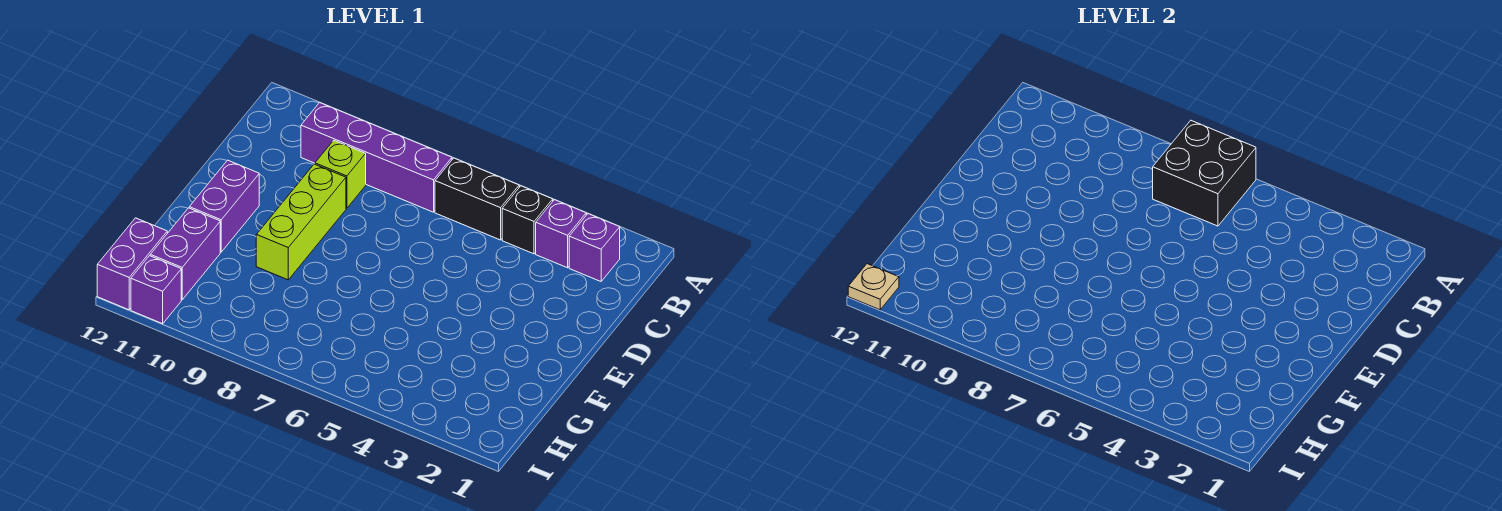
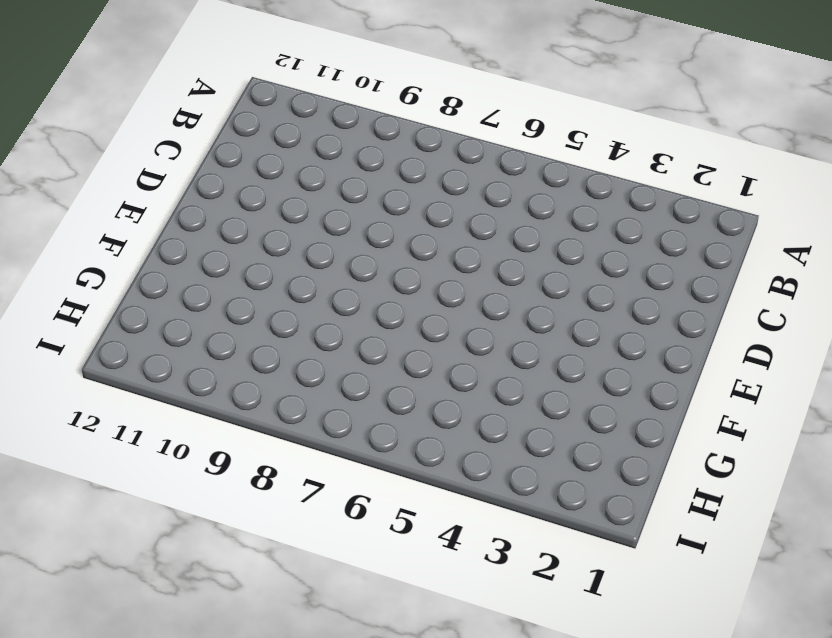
none -> purple 1x1 brick [569,214,620,281]
none -> purple 1x1 brick [536,200,586,268]
none -> black 1x1 brick [502,186,553,254]

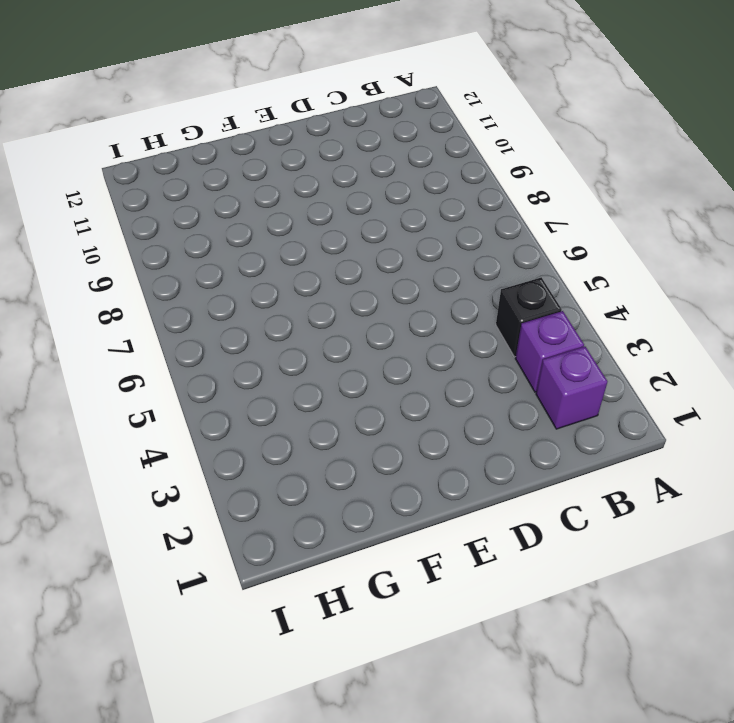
none -> black 1x2 brick [435,158,519,240]
none -> purple 1x4 brick [301,103,452,212]
none -> lime 1x1 brick [315,140,366,208]

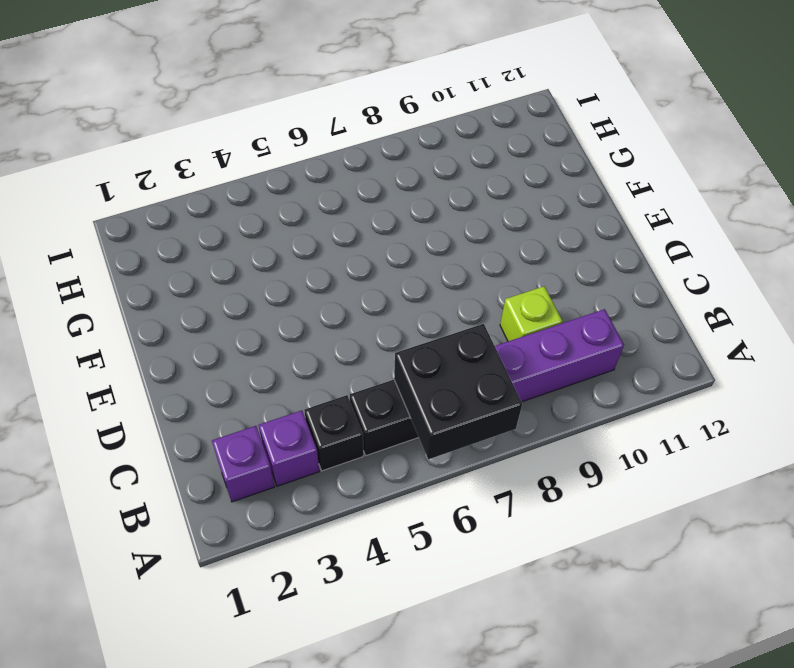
none -> lime 1x3 brick [256,164,346,280]
none -> purple 1x2 brick [189,160,259,252]
none -> purple 1x2 brick [150,208,220,300]

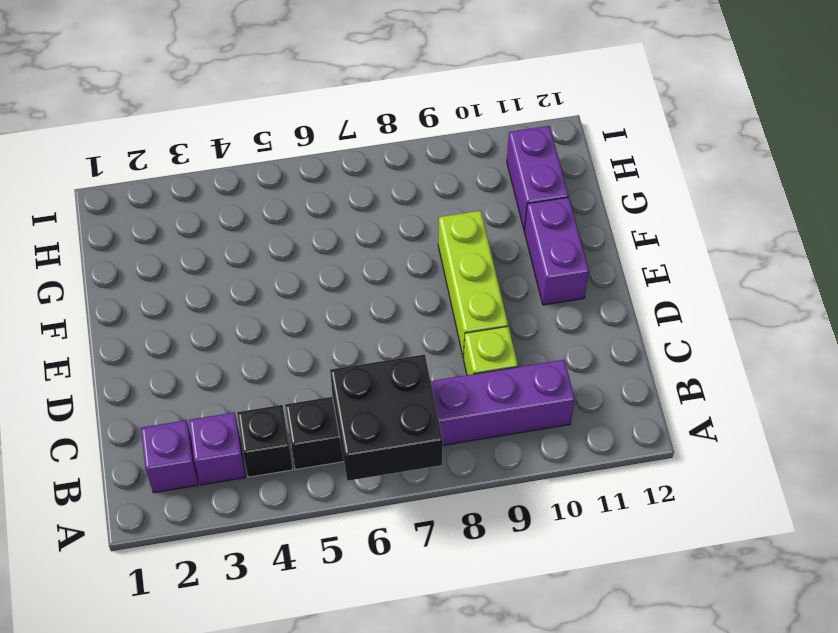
none -> purple 1x2 brick [97,218,167,310]
none -> purple 1x1 brick [131,256,181,324]
none -> tan 1x1 plate [848,264,899,310]

